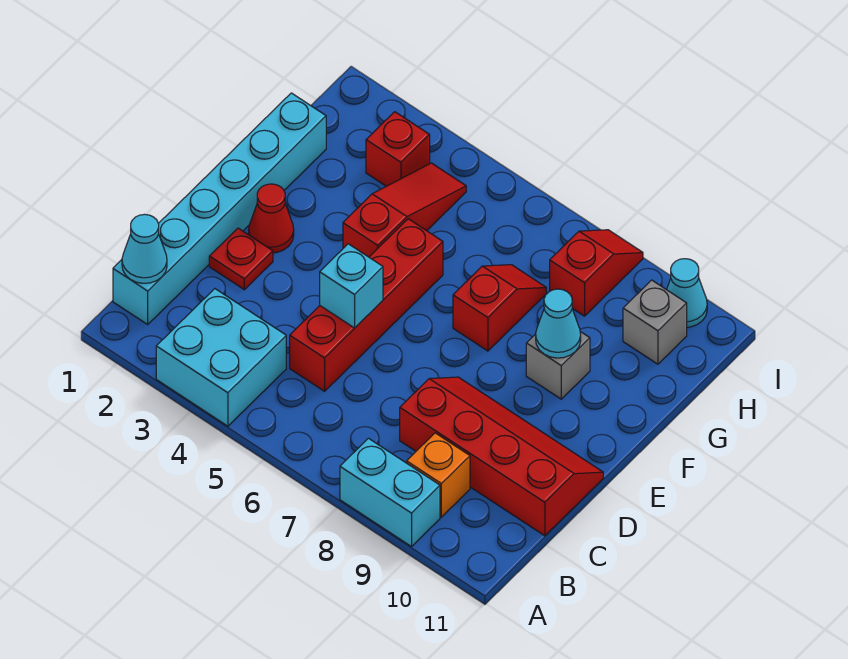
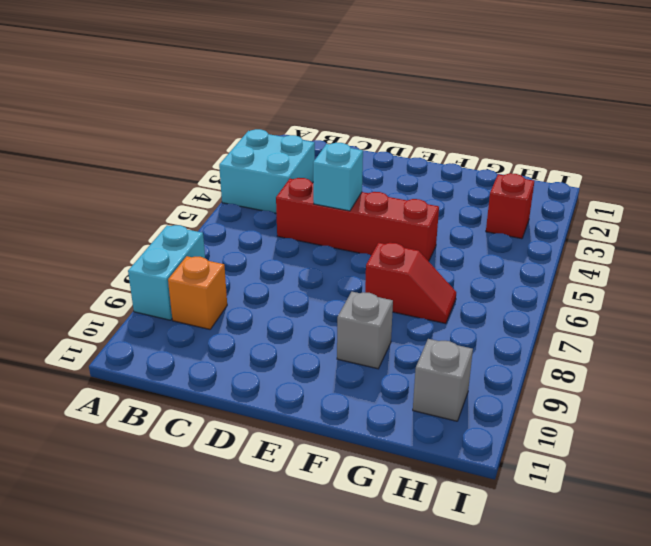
none -> cyan 1x6 brick [113,93,326,324]
none -> red 2x4 slope [400,377,603,536]
none -> red 1x1 plate [209,228,273,290]

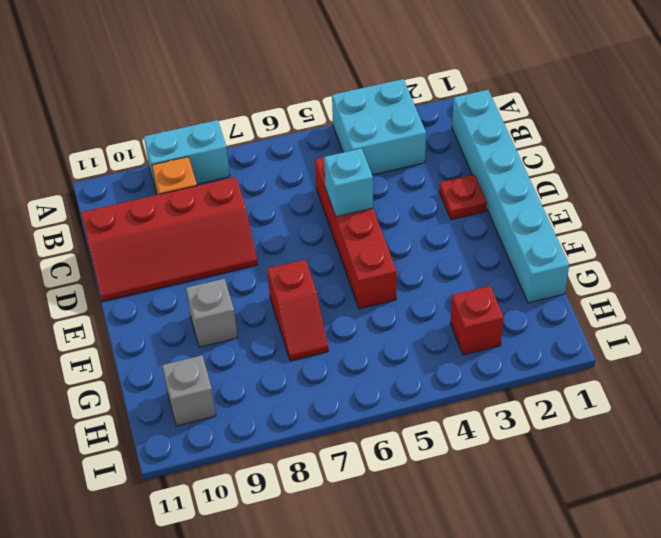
none -> red 1x1 cone [249,184,294,253]
none -> red 1x3 slope [343,163,466,257]
none -> red 1x2 slope [550,230,643,316]

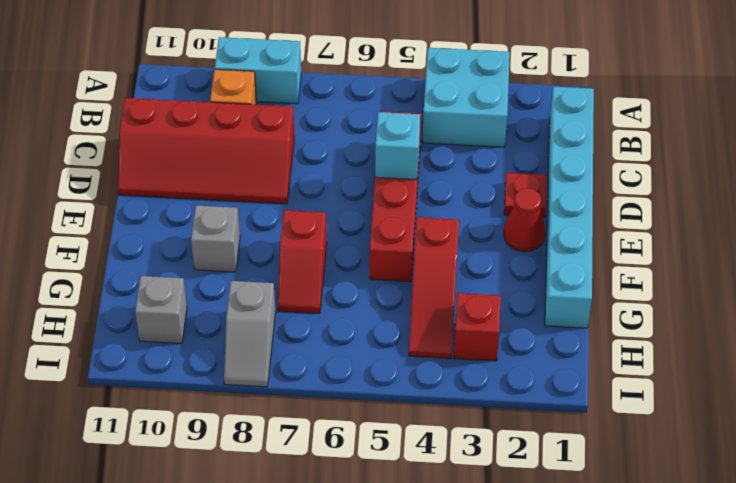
grey 1x2 slope [224,281,276,387] -> red 1x2 slope [550,230,643,316]
none -> cyan 1x1 cone [667,259,707,327]
none -> cyan 1x1 cone [122,214,167,283]
none -> cyan 1x1 cone [536,289,581,358]

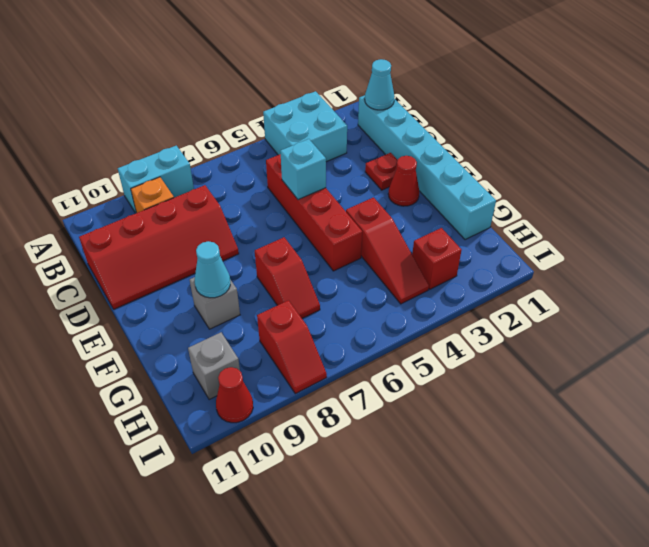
red 1x1 cone [216,367,253,423] -> cyan 1x1 cone [667,259,707,327]

